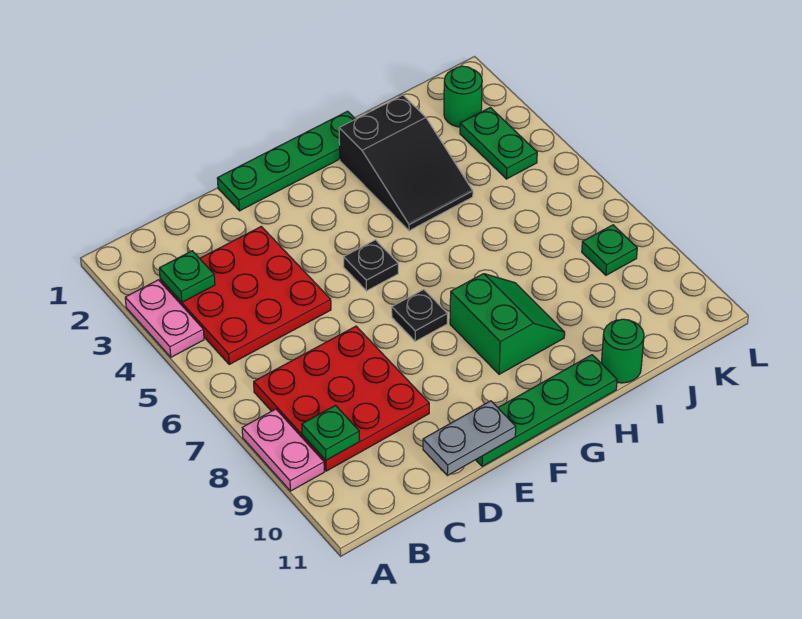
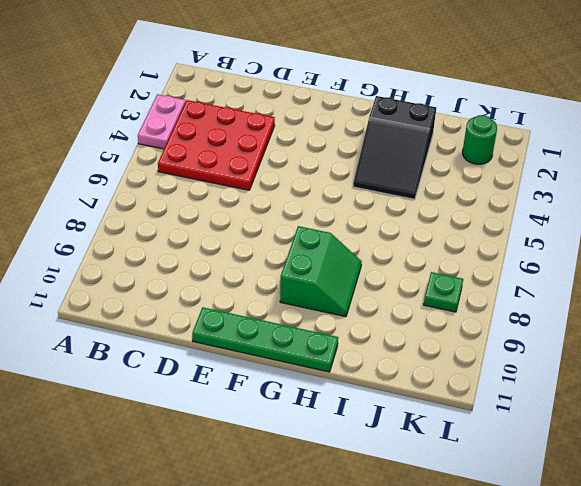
none -> pink 1x2 plate [242,409,324,491]
none -> red 3x3 plate [254,326,429,471]
none -> green 1x4 plate [217,111,355,211]

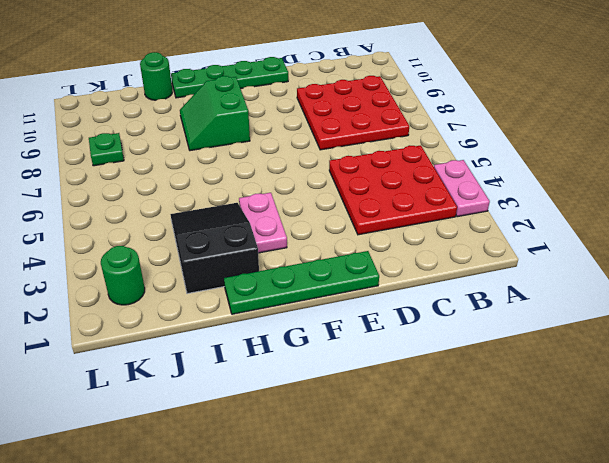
pink 1x2 plate [239,193,287,253] -> pink 1x2 plate moved to [242,409,324,491]
none -> black 1x1 plate [344,240,398,291]
none -> black 1x1 plate [392,290,447,341]
none -> green 1x2 plate [460,107,537,179]

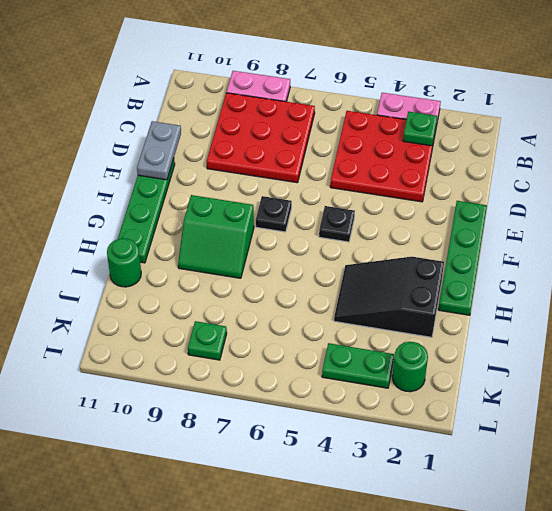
none -> green 1x1 plate [302,406,360,460]

